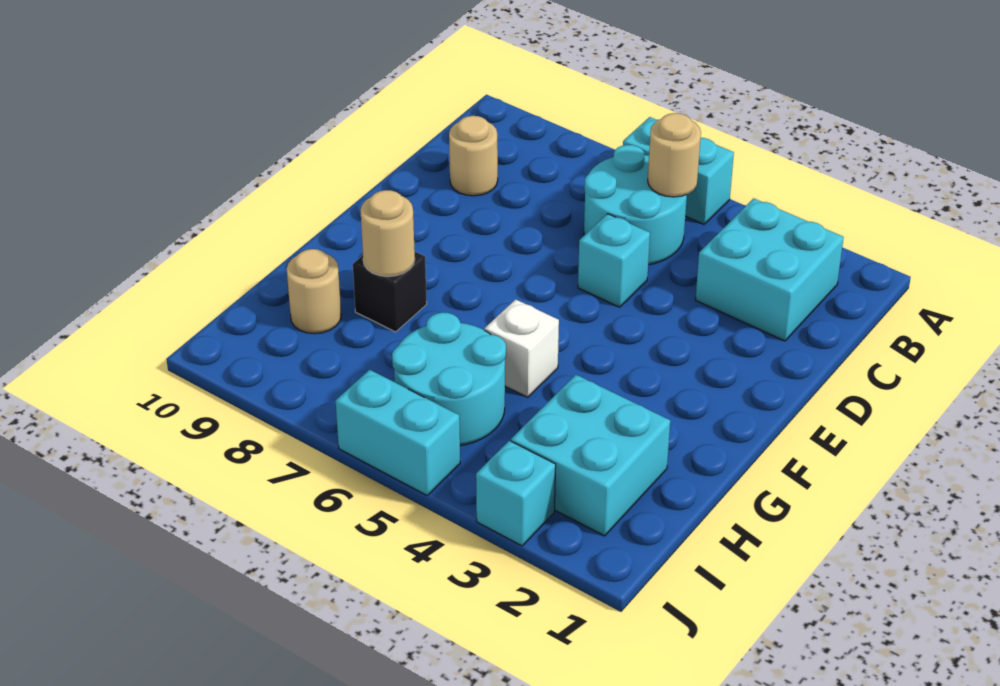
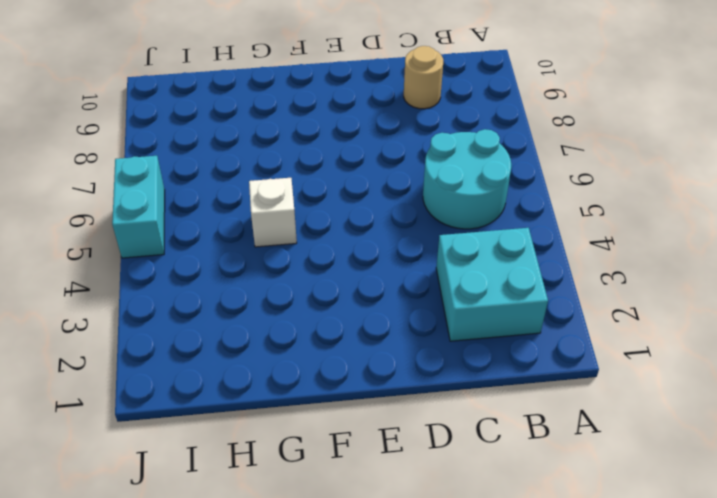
none -> cyan 1x2 brick [623,117,734,224]
none -> cyan 1x1 brick [578,214,650,307]
none -> black 1x1 brick [353,252,427,332]

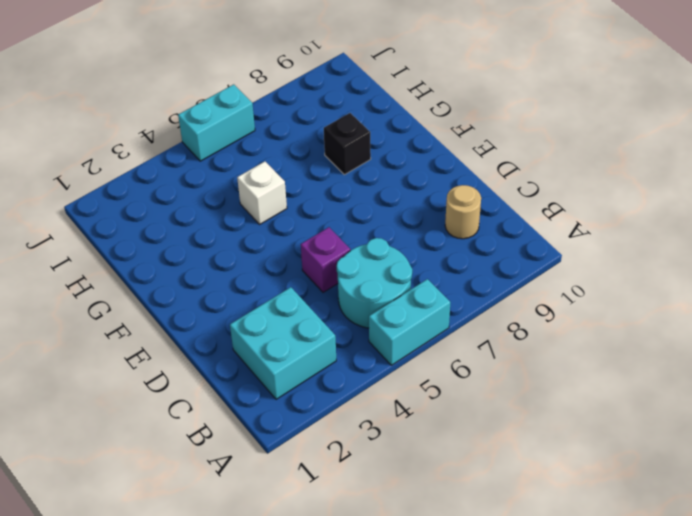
purple 1x1 brick [301,227,350,292] -> cyan 1x1 brick [578,214,650,307]
none -> cyan 2x2 brick [511,375,670,536]
none -> cyan 2x2 round brick [392,312,506,446]
none -> tan 1x1 round brick [287,249,341,334]

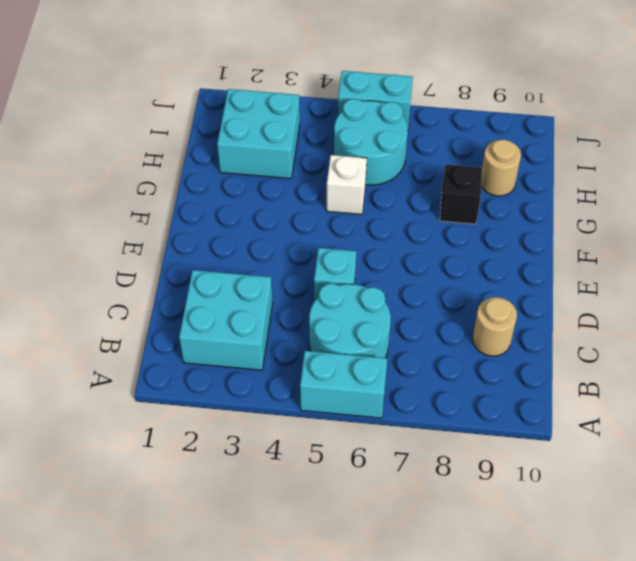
none -> cyan 1x1 brick [476,441,556,546]
none -> tan 1x1 round brick [648,113,701,197]
none -> tan 1x1 round brick [361,190,415,277]

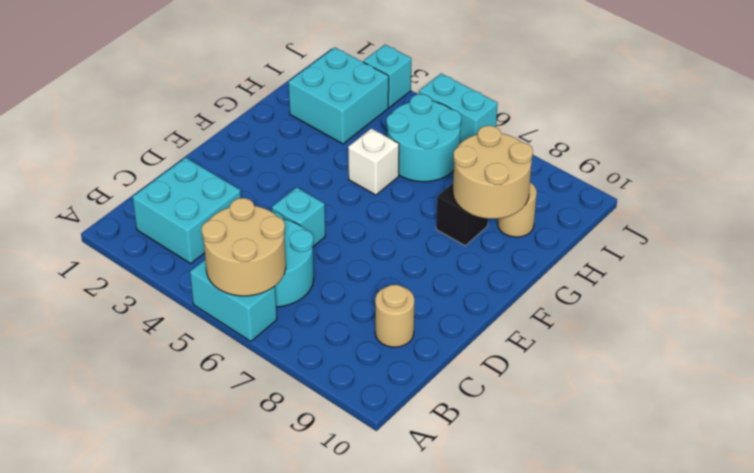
tan 2x2 round brick [202,198,286,296] -> tan 1x1 round brick [648,113,701,197]
tan 2x2 round brick [453,126,533,219] -> tan 1x1 round brick [361,190,415,277]

